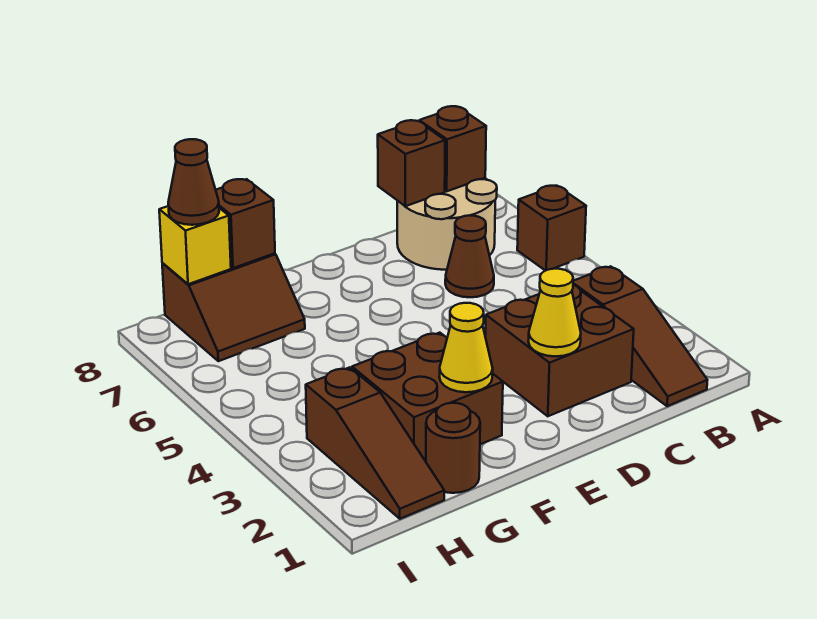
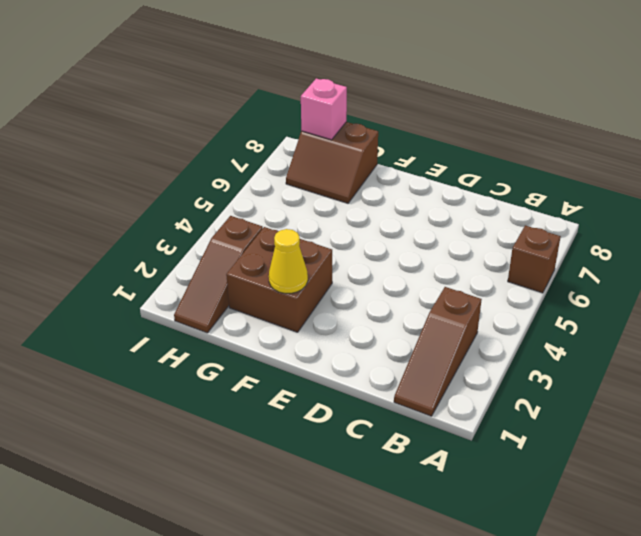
pink 1x1 brick [301,78,347,140] -> yellow 1x1 brick [159,206,231,284]
none -> tan 2x2 round brick [397,178,497,270]
none -> brown 2x2 brick [485,285,634,416]
none -> brown 1x1 cone [445,216,494,297]

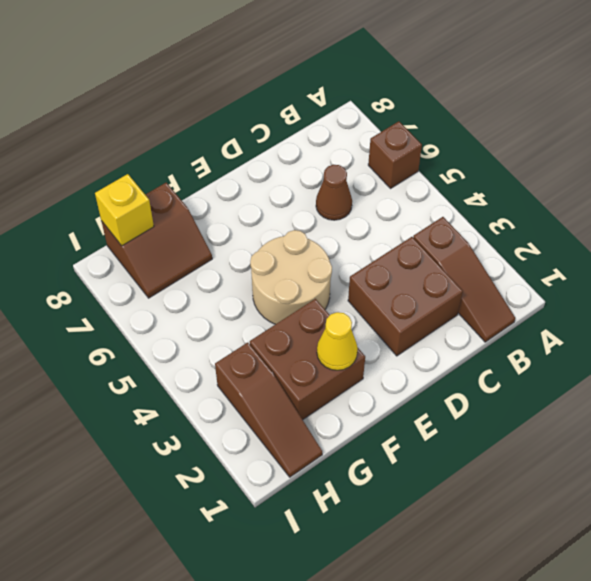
tan 2x2 round brick [250,230,332,324] -> tan 2x2 round brick moved to [397,178,497,270]
none -> brown 1x1 round brick [426,403,480,493]
none -> brown 1x1 brick [419,106,486,191]
none -> brown 1x1 brick [378,120,445,206]

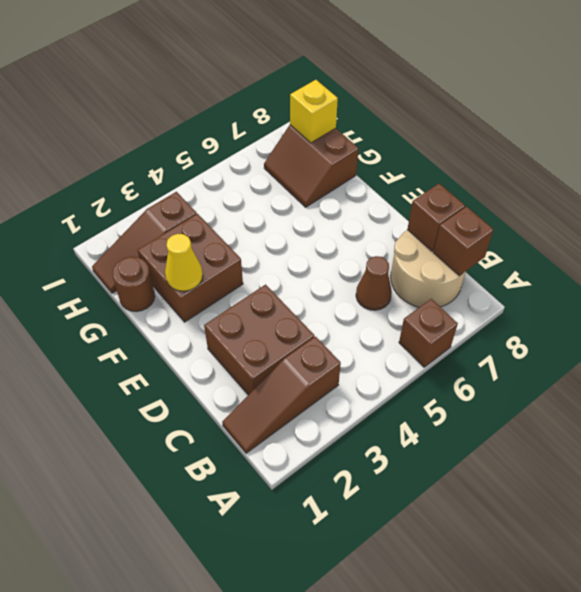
none -> yellow 1x1 cone [528,269,581,356]
none -> brown 1x1 brick [216,179,275,268]
none -> brown 1x1 cone [168,139,219,225]

